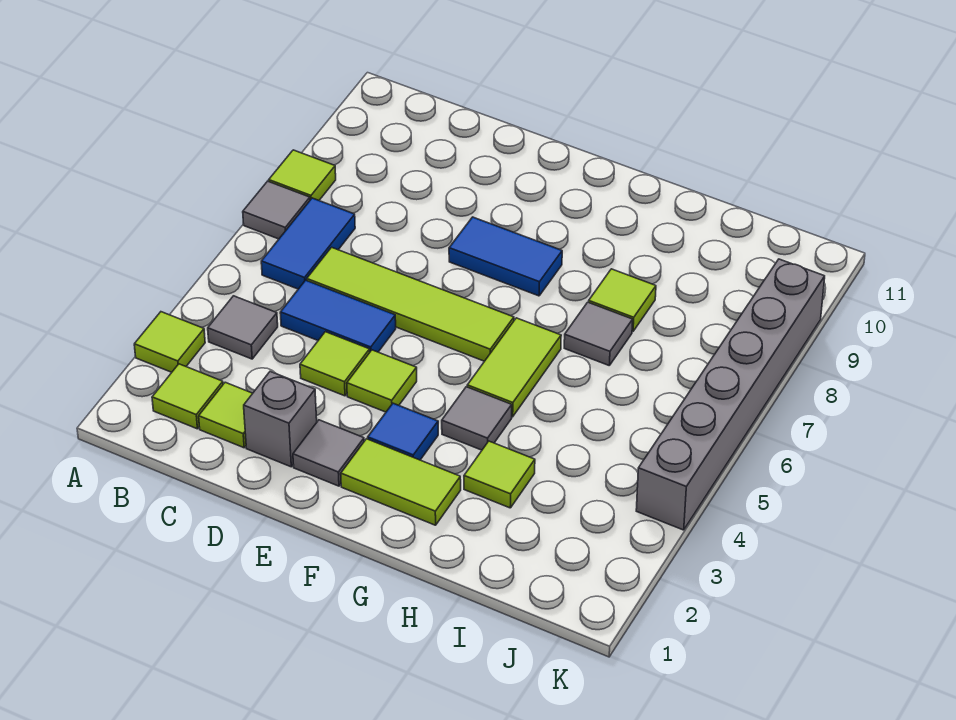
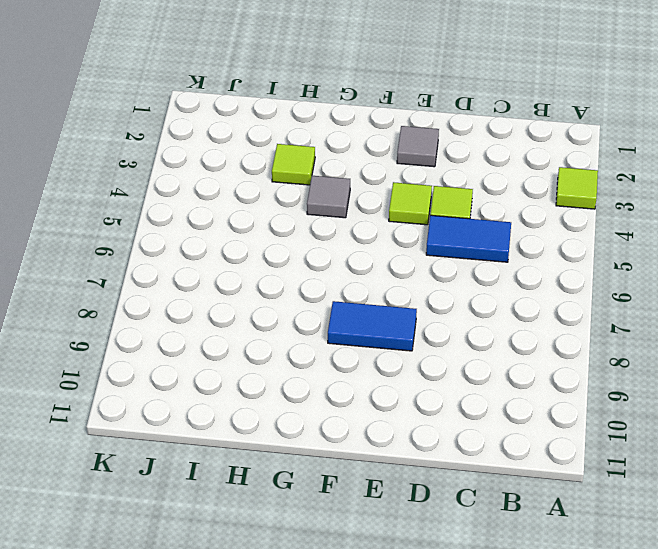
none -> grey 1x1 tile [243,181,310,239]
none -> lime 1x1 tile [269,150,336,200]
none -> lime 1x1 tile [152,364,223,429]

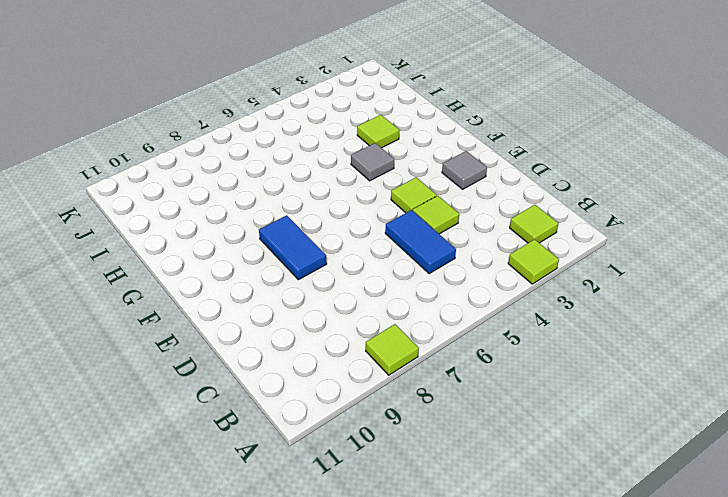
none -> grey 1x1 tile [243,181,310,239]
none -> grey 1x1 tile [208,296,278,359]
none -> blue 1x2 tile [261,198,355,289]

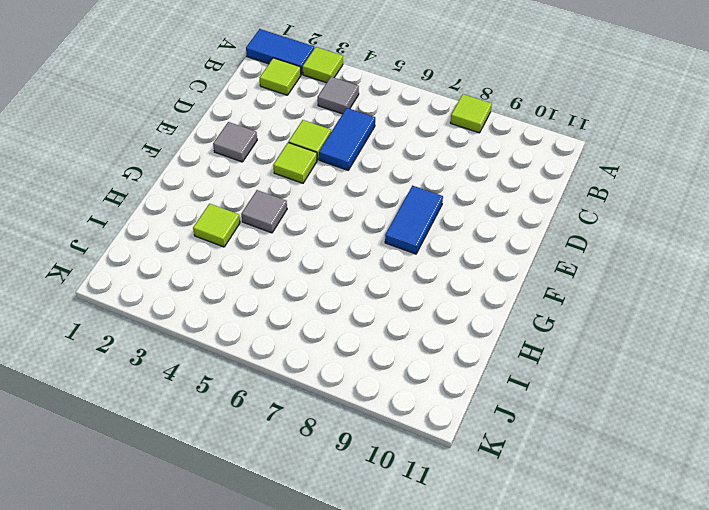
blue 1x2 tile [246,29,314,74] -> blue 1x2 tile moved to [261,198,355,289]
none -> grey 1x1 tile [243,181,310,239]
none -> lime 1x1 tile [199,382,253,448]
none -> lime 1x4 tile [307,247,514,361]

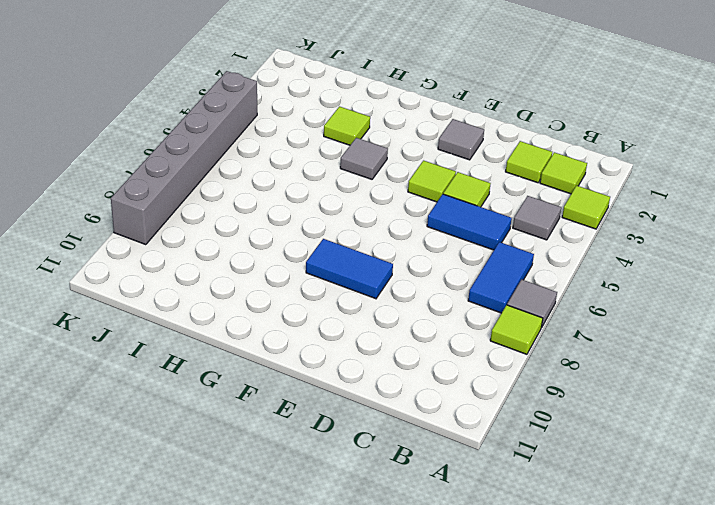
none -> lime 1x4 tile [307,247,514,361]
none -> grey 1x1 brick [244,372,317,467]
none -> lime 1x2 tile [341,439,461,525]

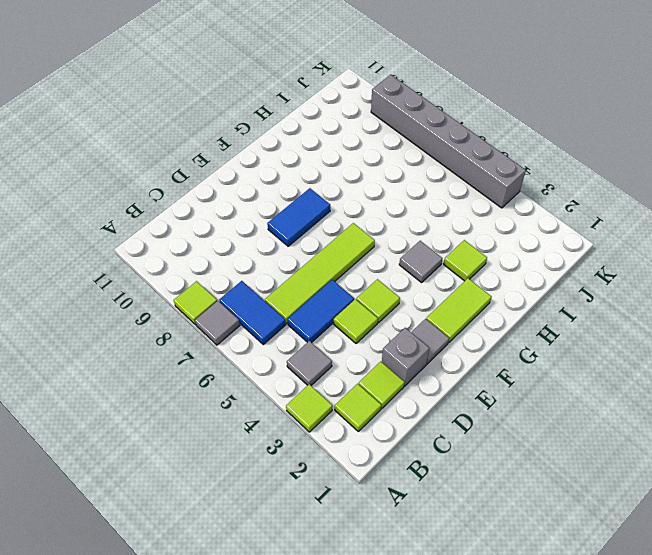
none -> blue 1x1 tile [368,403,438,460]
none -> lime 1x2 tile [467,318,561,417]
none -> grey 1x1 tile [564,302,633,365]

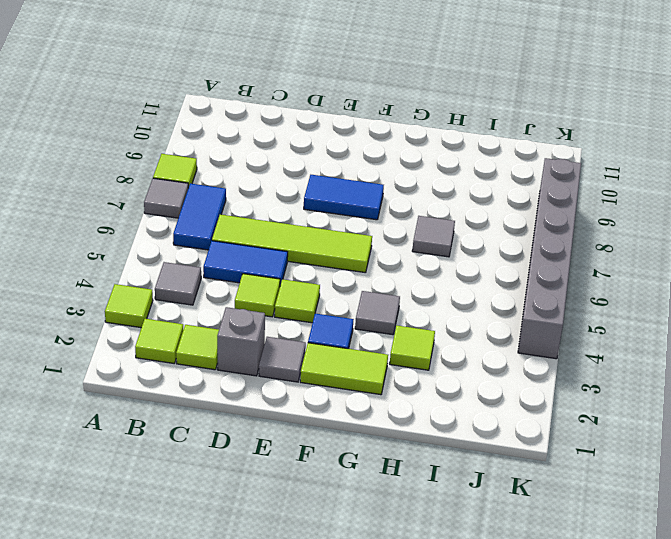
none -> lime 1x2 tile [467,318,561,417]
none -> lime 1x1 tile [589,269,656,331]

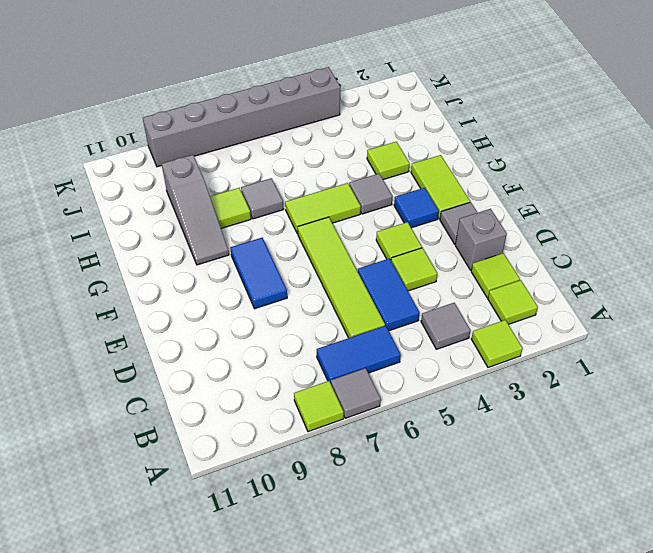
grey 1x3 slope [162,155,229,265] -> none

